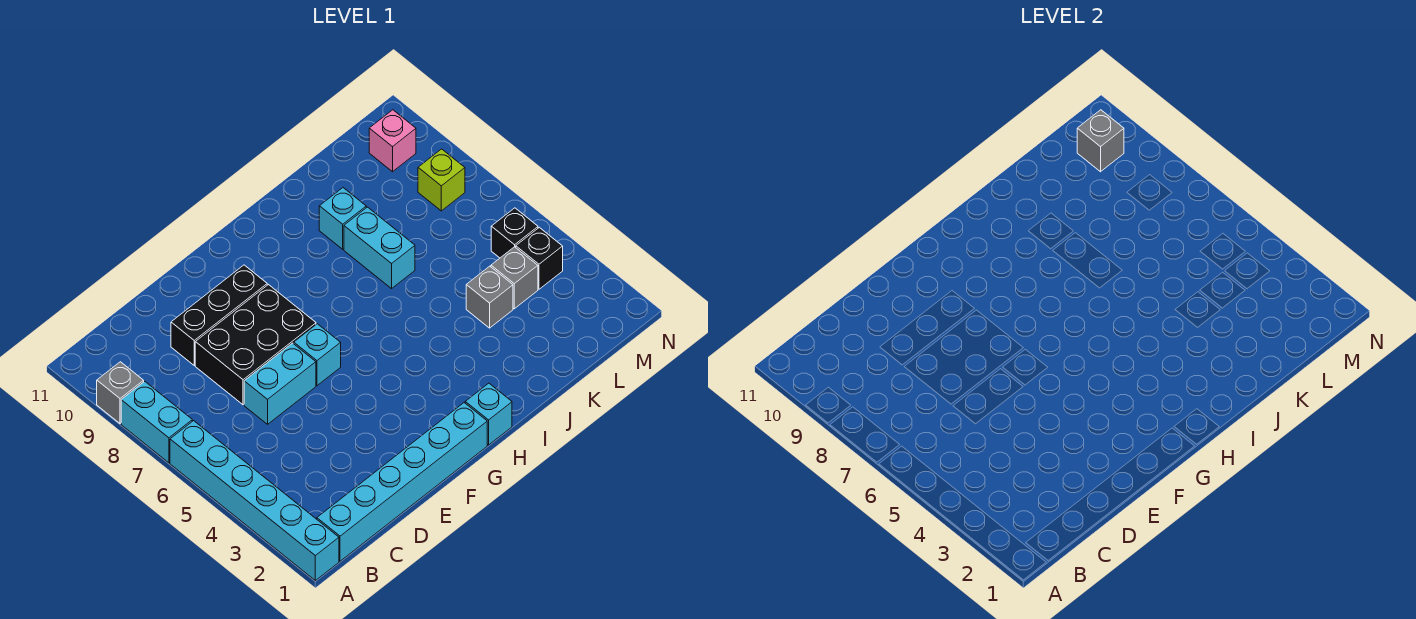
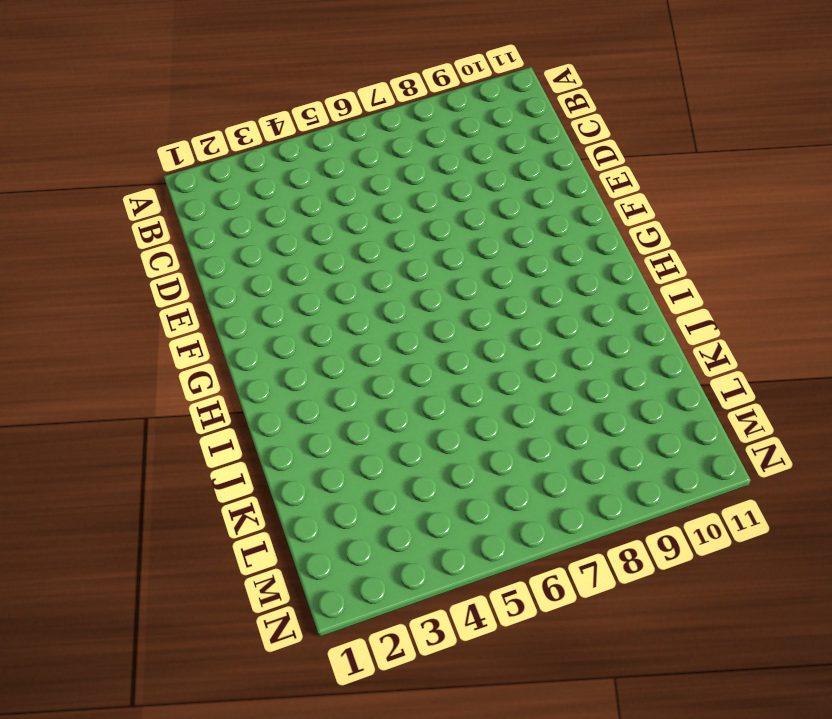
none -> cyan 1x6 brick [170,421,339,581]
none -> cyan 1x2 brick [121,381,192,463]
none -> grey 1x1 brick [97,362,144,424]

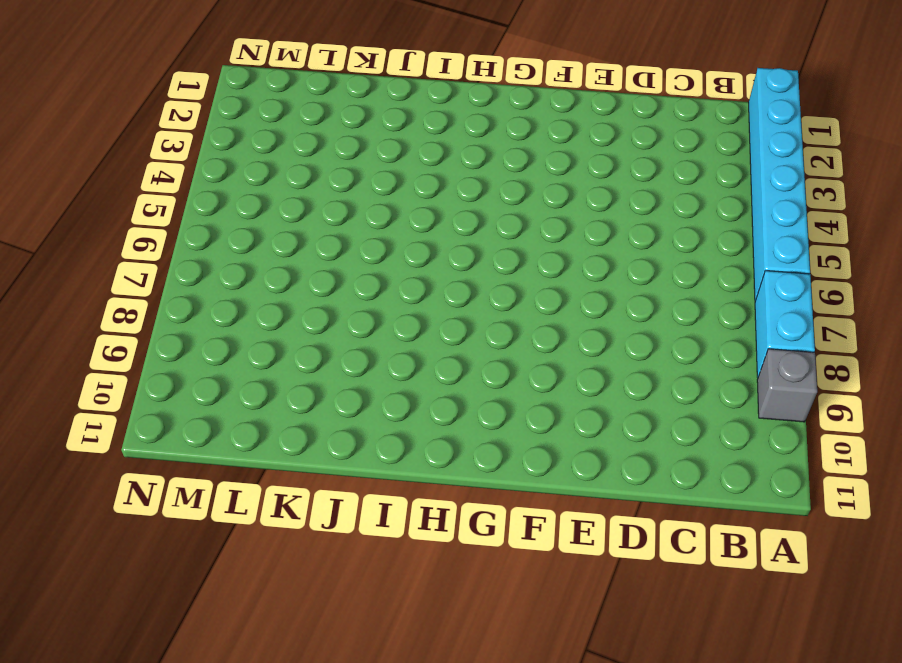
none -> cyan 1x6 brick [317,403,487,561]
none -> cyan 1x2 brick [244,343,316,424]
none -> black 2x3 brick [195,285,316,405]

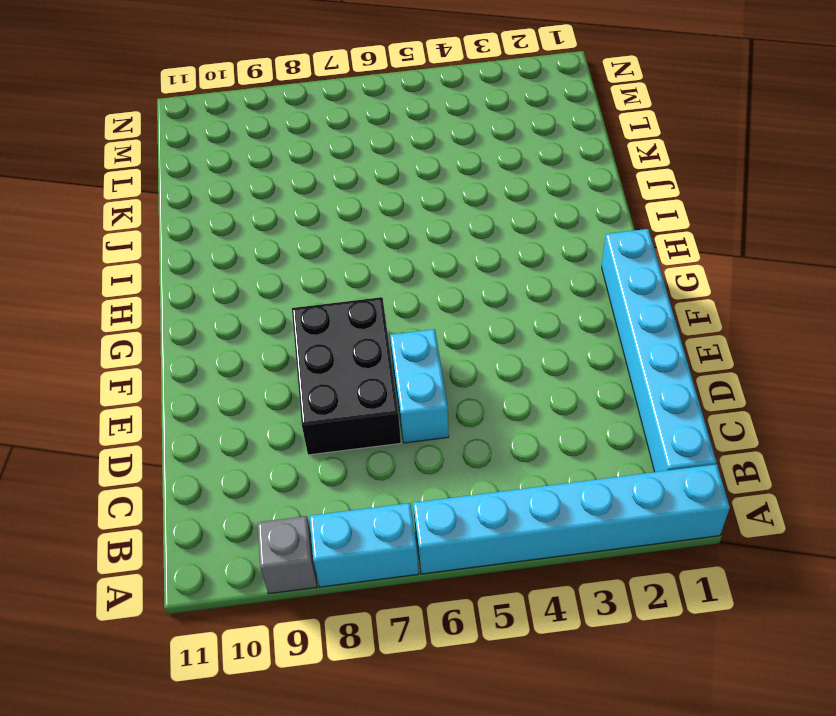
none -> black 1x3 brick [171,265,267,365]
none -> cyan 1x1 brick [294,324,341,386]
none -> cyan 1x1 brick [465,383,512,445]

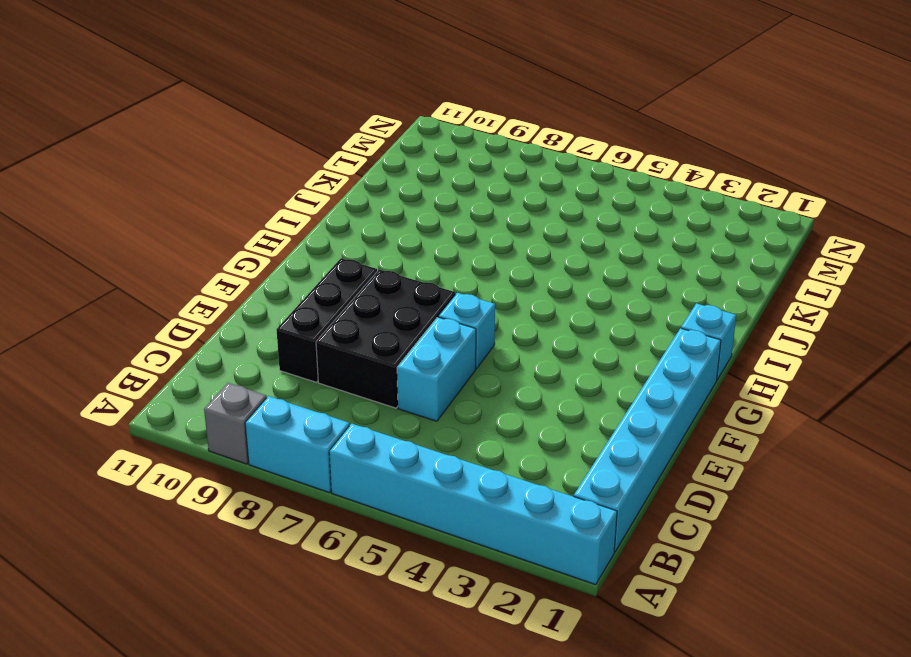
none -> cyan 1x2 brick [344,207,415,289]
none -> cyan 1x1 brick [319,188,366,249]
none -> grey 1x1 brick [466,266,513,328]

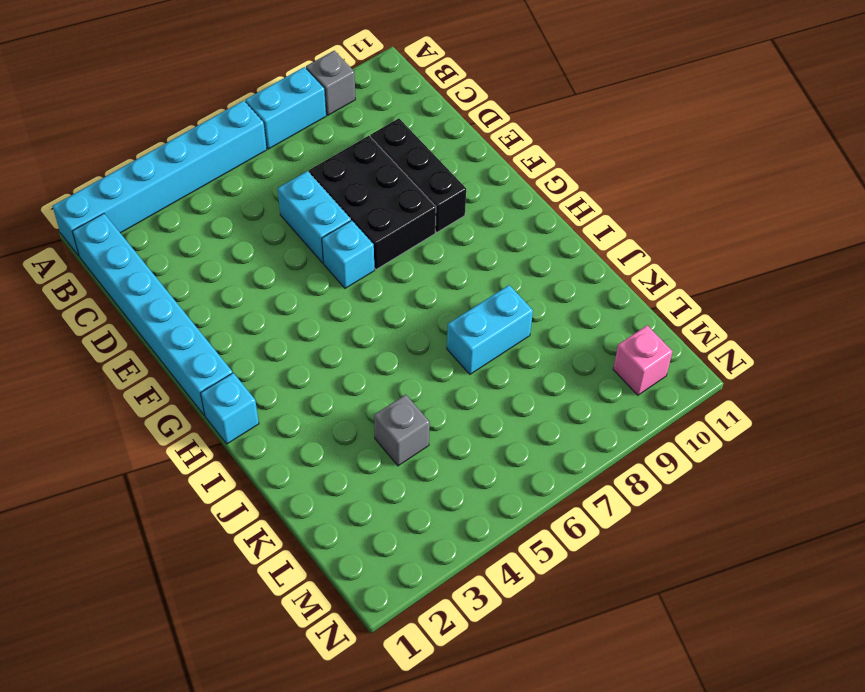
none -> cyan 1x1 brick [319,188,366,249]
none -> grey 1x1 brick [491,247,538,309]
none -> black 1x1 brick [516,227,563,289]

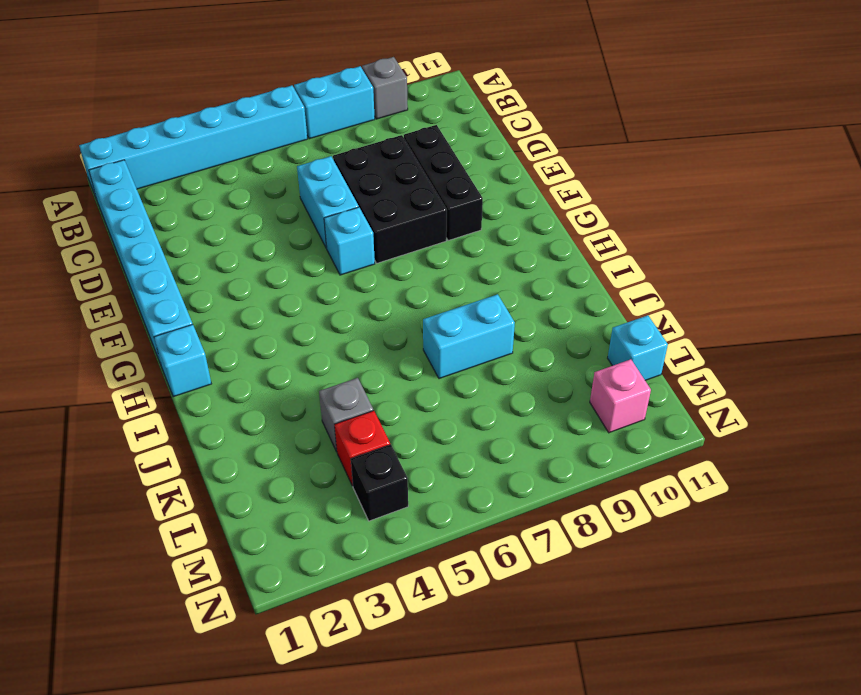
red 1x1 brick [335,411,390,486] -> grey 1x1 brick [491,247,538,309]
cyan 1x1 brick [608,315,668,380] -> cyan 1x1 brick moved to [319,188,366,249]
none -> black 1x1 brick [491,208,538,258]
none -> lime 1x1 brick [418,149,465,211]
none -> grey 1x1 brick [1077,110,1124,172]

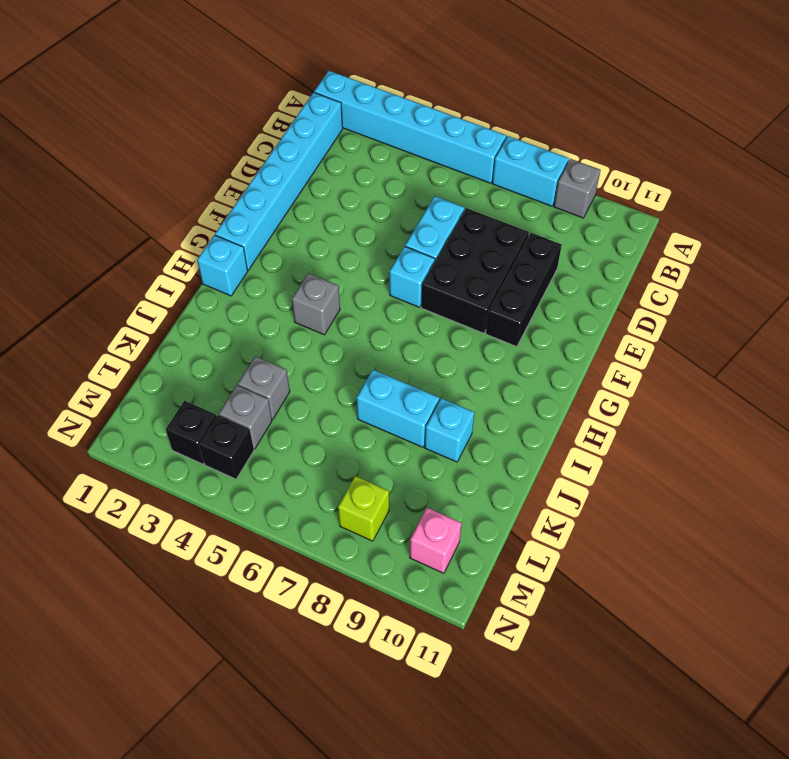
grey 1x1 brick [292,273,340,335] -> grey 1x1 brick moved to [1077,110,1124,172]
black 1x1 brick [166,401,217,464] -> black 1x1 brick moved to [491,208,538,258]

